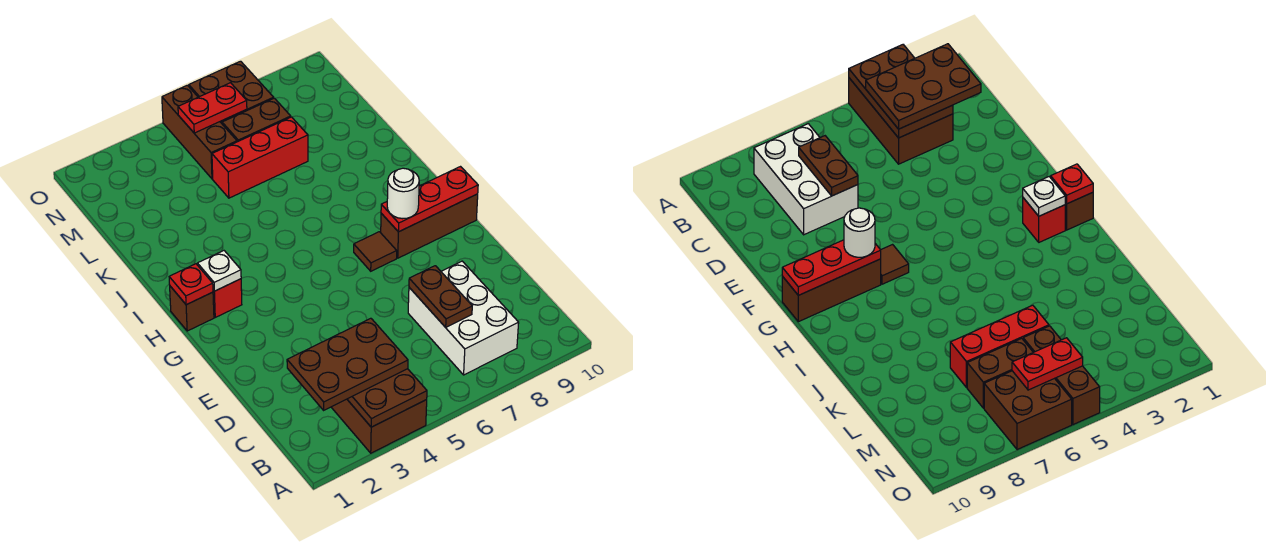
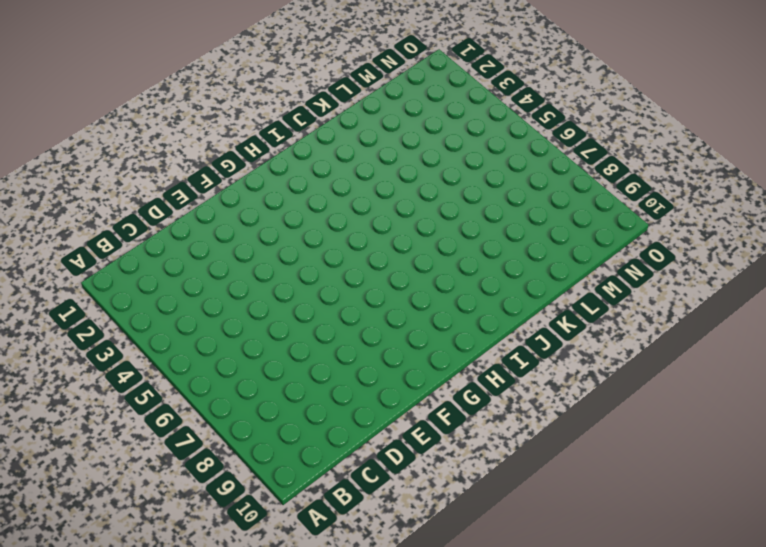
none -> brown 2x3 brick [331,399,427,453]
none -> white 2x3 brick [408,261,519,375]
none -> brown 1x1 tile [354,232,397,271]

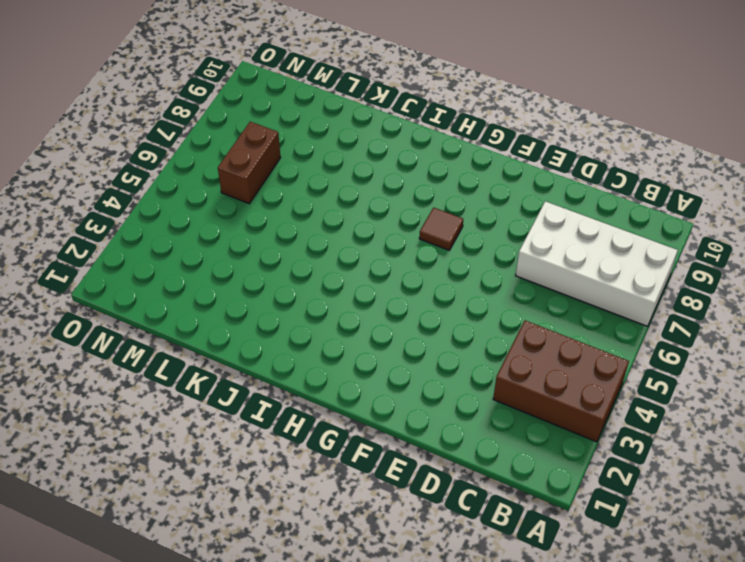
white 2x4 brick [516,201,678,326] -> white 2x3 brick [408,261,519,375]
none -> brown 1x3 brick [381,194,478,258]
none -> brown 1x1 brick [170,286,214,331]
none -> red 1x1 brick [213,279,242,317]

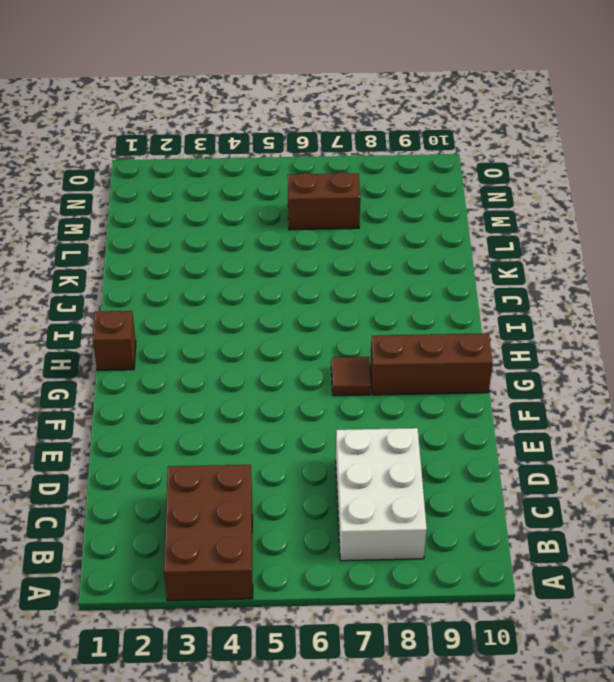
none -> red 1x1 brick [213,279,242,317]
none -> red 1x3 brick [212,117,308,198]
none -> brown 1x3 brick [162,85,237,179]

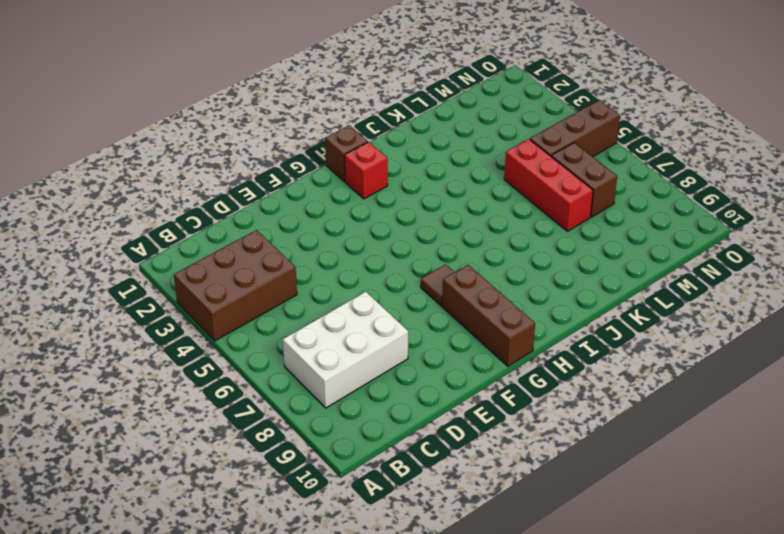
none -> brown 2x2 brick [189,61,274,123]
none -> brown 2x3 plate [347,369,427,427]
none -> brown 1x2 plate [409,266,472,327]

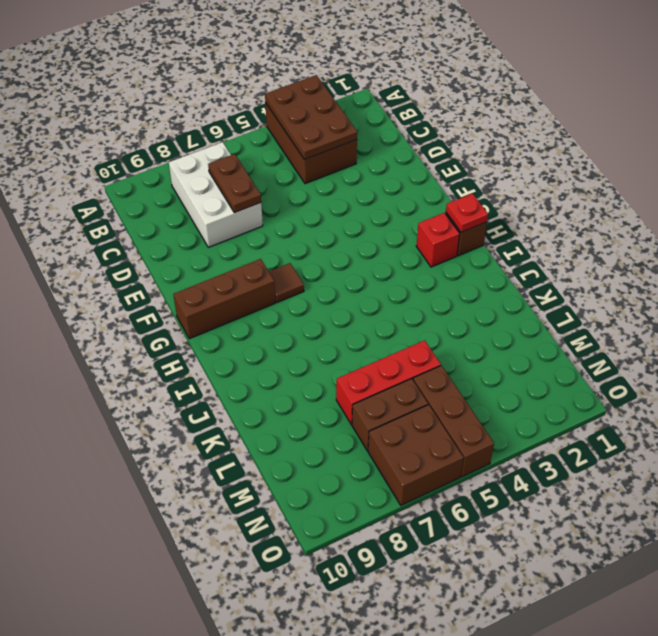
none -> red 1x3 plate [381,167,478,232]
none -> white 1x1 plate [197,251,241,291]
none -> red 1x2 plate [178,83,247,133]

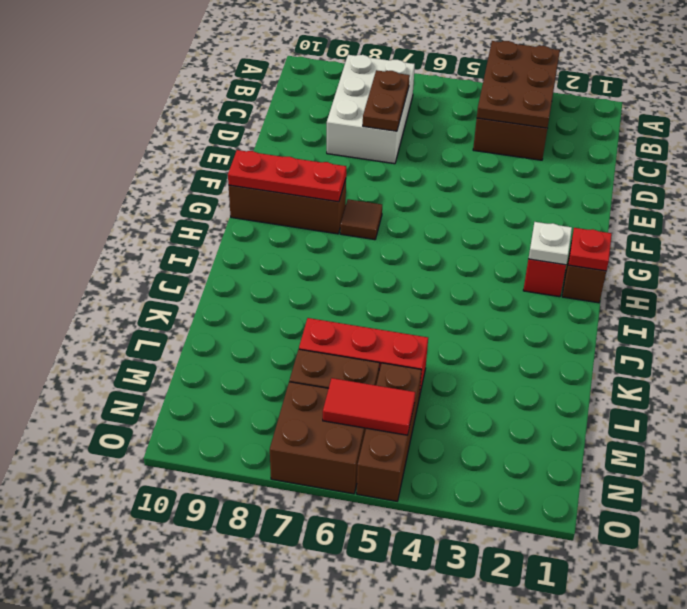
red 1x2 tile [323,378,415,435] -> red 1x2 plate [178,83,247,133]
none -> brown 2x3 plate [287,318,408,410]
none -> white 1x1 round brick [387,168,419,219]

